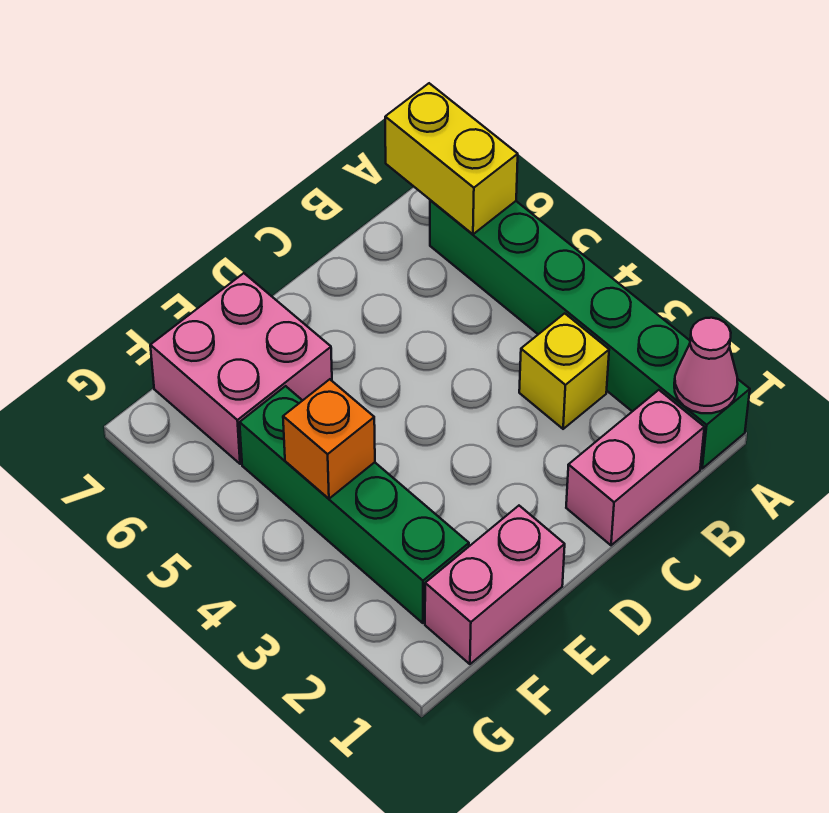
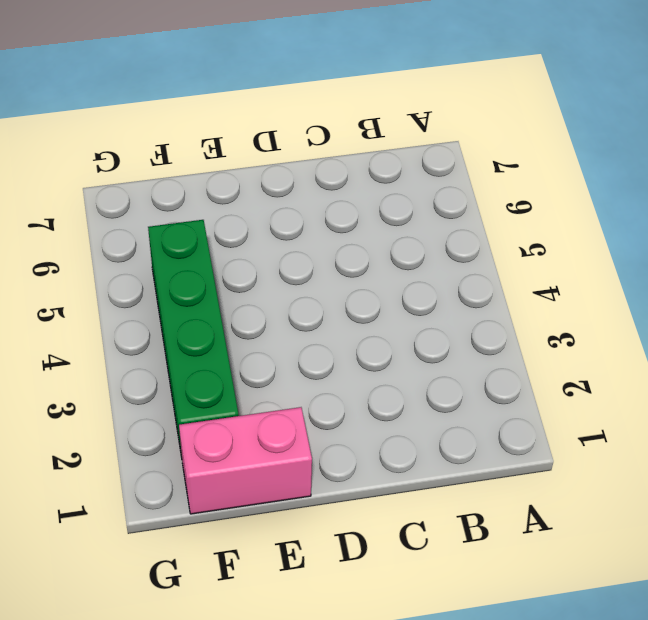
none -> green 1x6 brick [430,200,750,468]
none -> pink 1x2 brick [566,390,704,545]

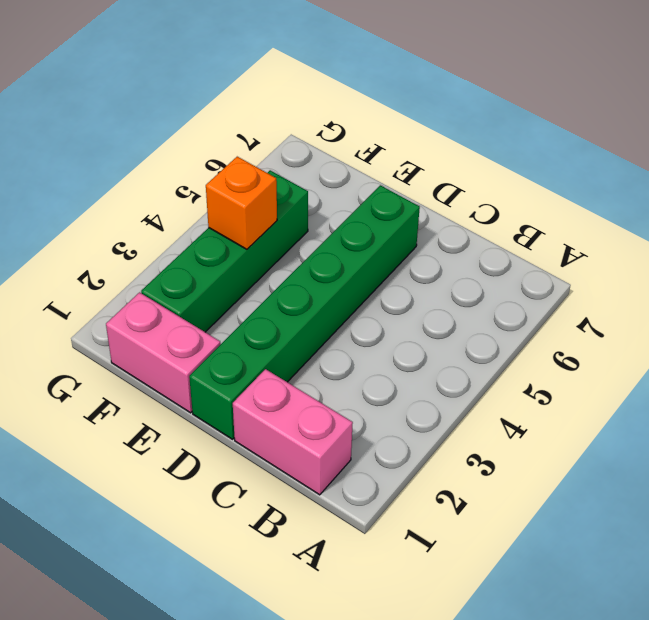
green 1x6 brick [189,185,420,439] -> green 1x6 brick moved to [430,200,750,468]
none -> yellow 1x1 brick [519,313,609,429]
none -> pink 2x2 brick [150,273,332,464]

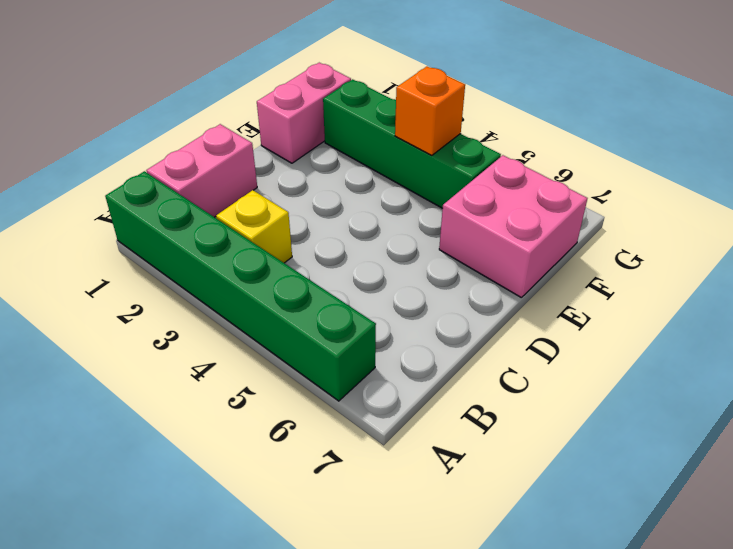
none -> pink 1x1 cone [674,318,738,413]
none -> yellow 1x2 brick [385,83,518,234]

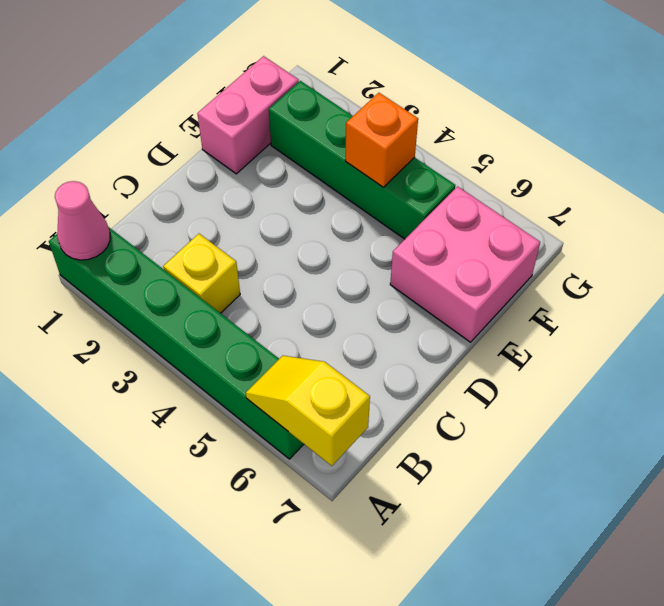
yellow 1x2 slope [246,356,370,466] -> yellow 1x2 brick [385,83,518,234]
none -> pink 1x2 brick [566,390,704,545]

